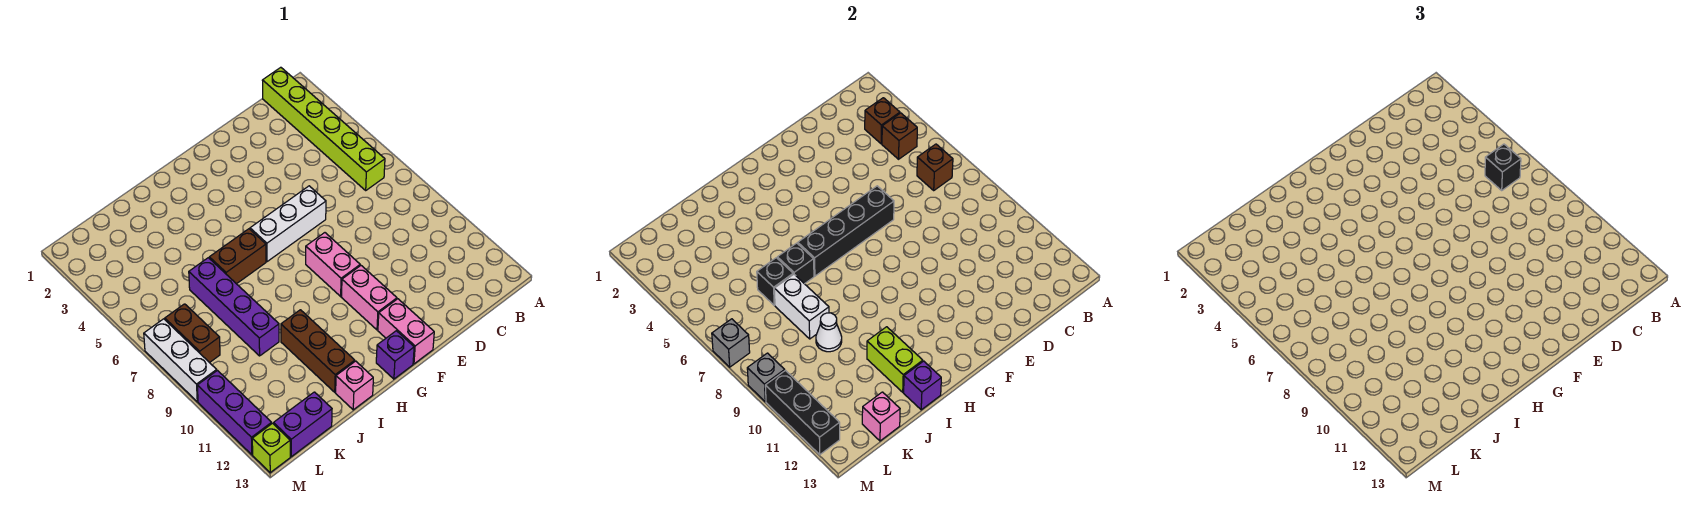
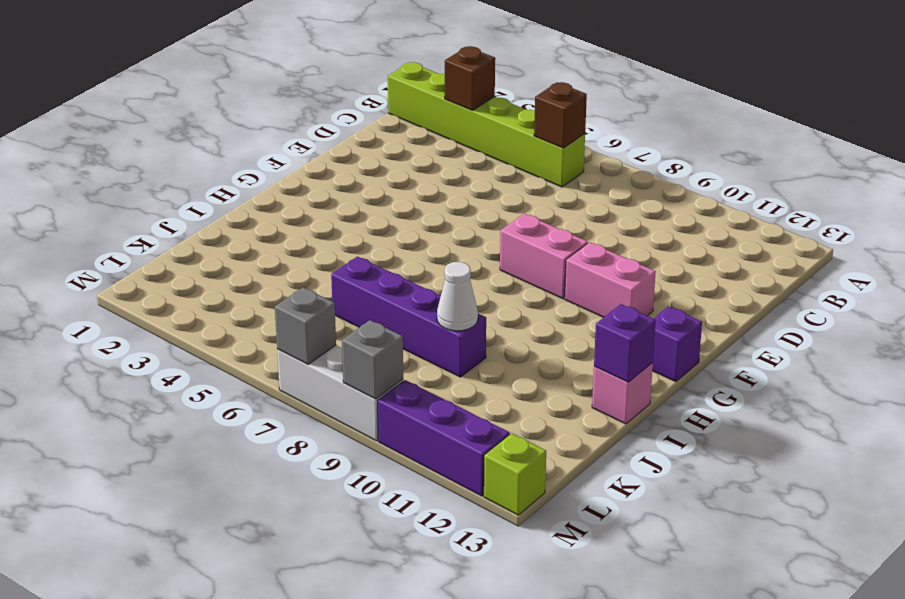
none -> white 1x3 brick [250,186,326,262]
none -> pink 1x2 brick [378,299,434,364]
none -> brown 1x2 brick [209,229,266,284]
none -> brown 1x3 brick [281,310,355,392]

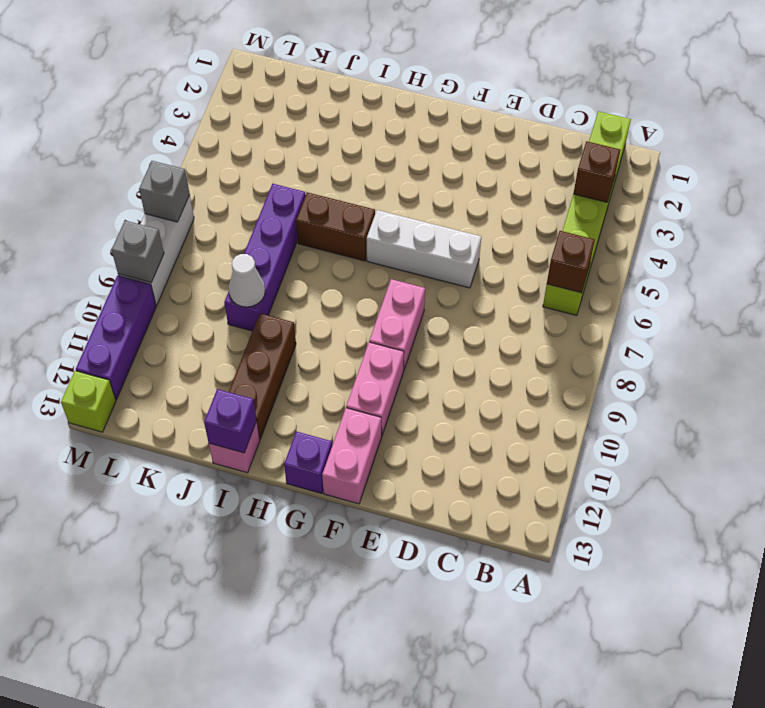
none -> purple 1x2 brick [274,392,332,457]
none -> brown 1x2 brick [165,304,220,363]
none -> brown 1x1 brick [882,113,917,159]
none -> black 1x4 brick [798,186,894,276]

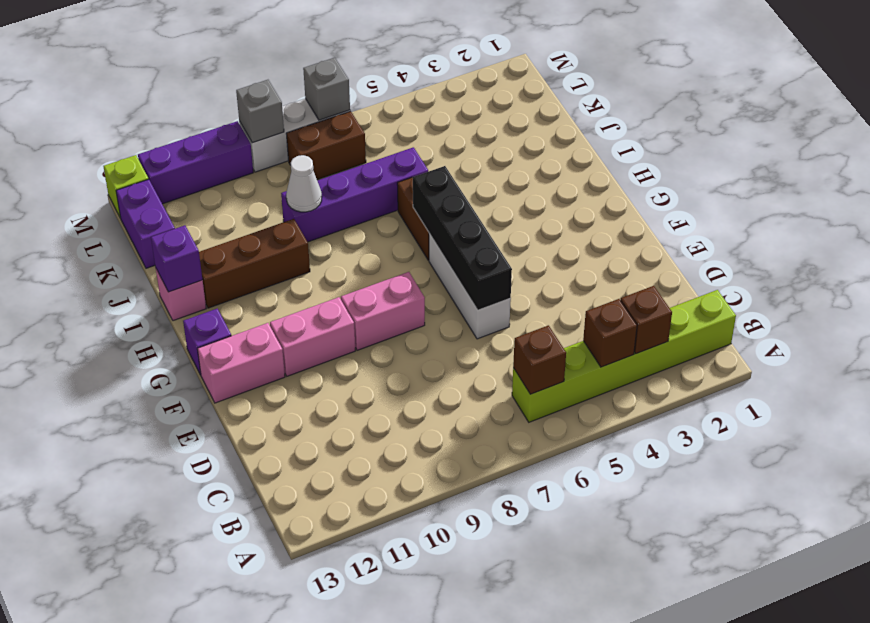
none -> black 1x1 brick [777,243,814,284]
none -> lime 1x2 brick [867,327,923,392]
none -> black 1x1 brick [757,258,793,305]
none -> white 1x2 brick [774,274,829,339]

